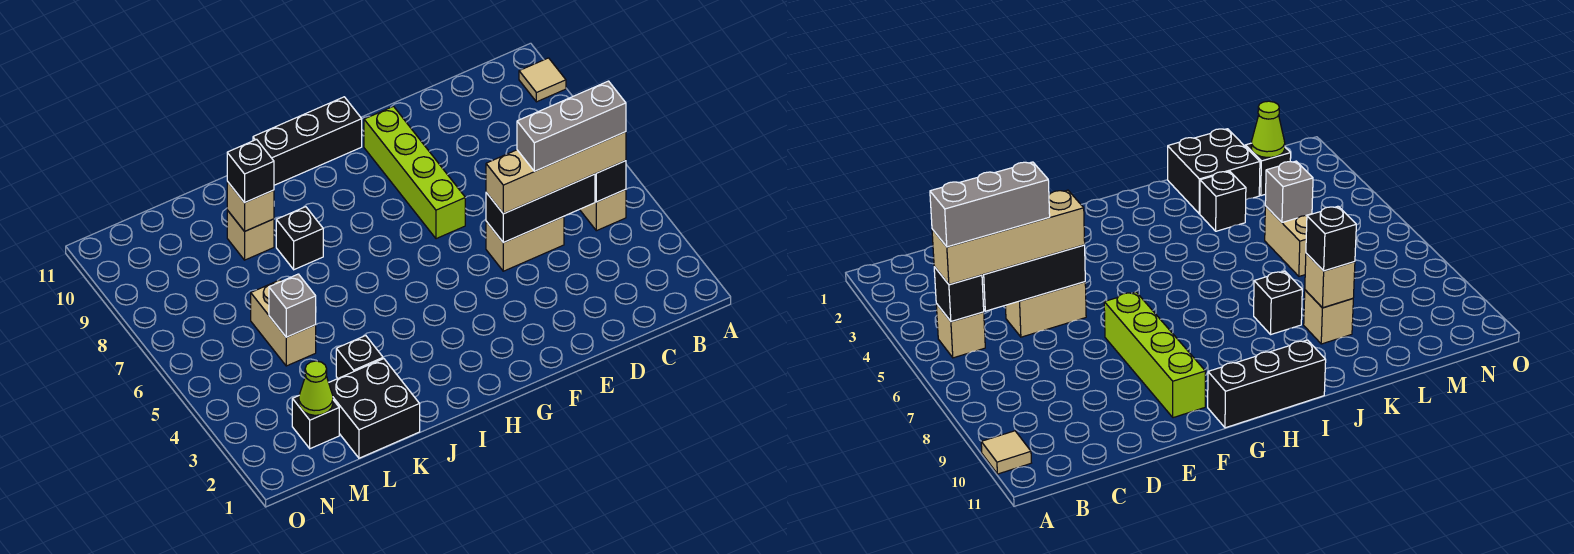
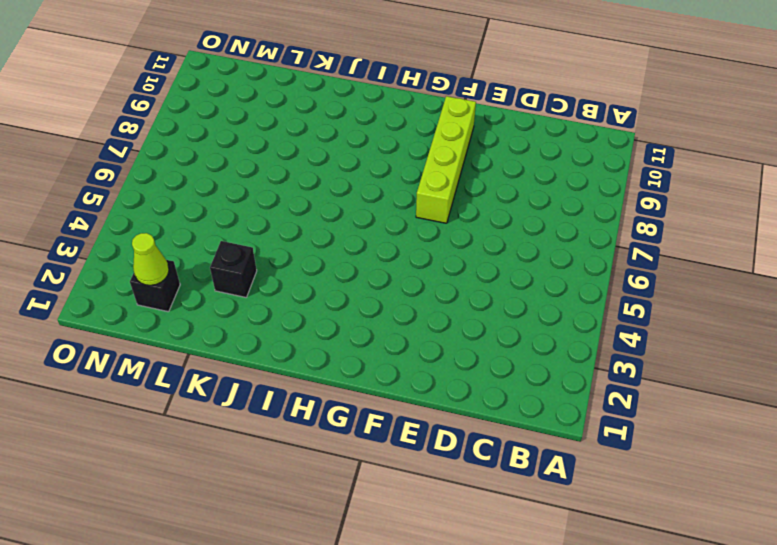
none -> tan 1x1 tile [519,58,566,102]
none -> tan 1x1 brick [580,189,626,231]
none -> tan 1x2 brick [486,217,564,271]

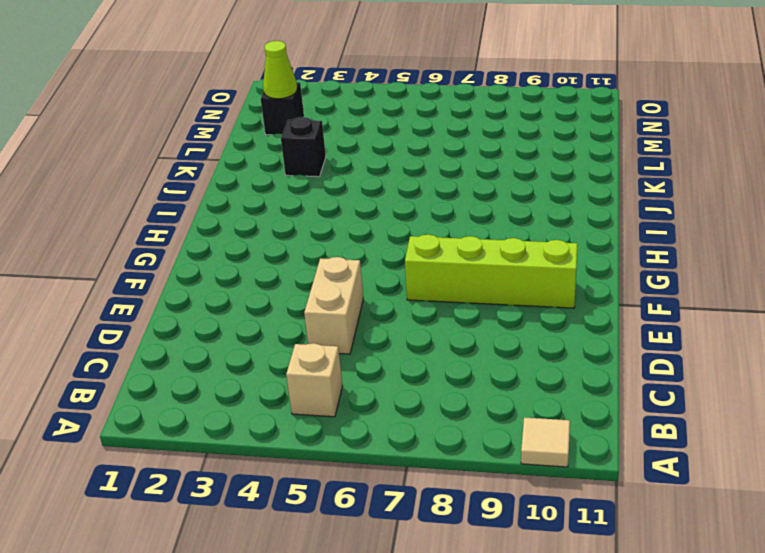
none -> black 1x3 brick [253,97,362,185]
none -> black 1x1 brick [276,207,323,270]
none -> black 2x2 brick [329,359,420,458]

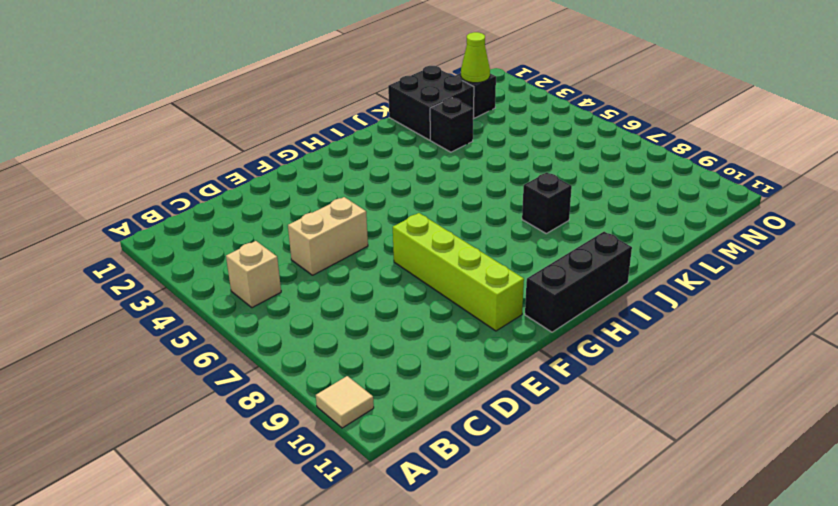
none -> tan 1x1 brick [227,210,274,260]
none -> tan 1x2 brick [251,280,316,366]
none -> black 1x1 brick [595,161,626,202]

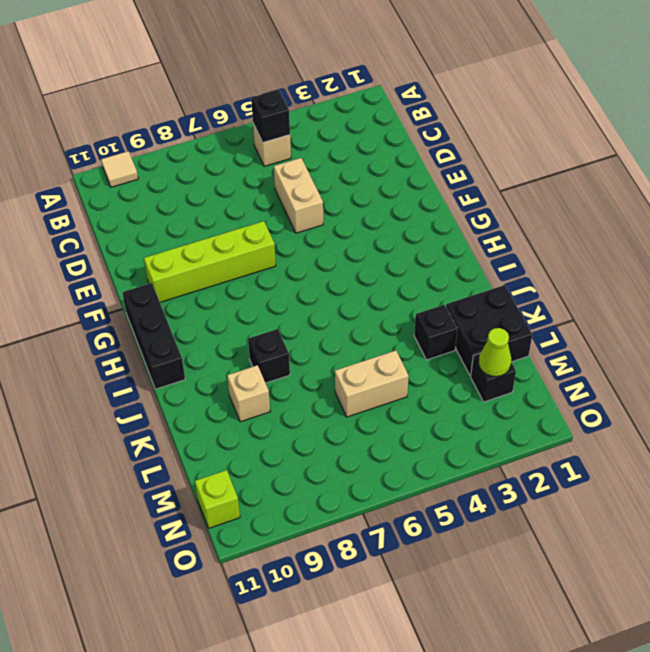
lime 1x1 brick [195,470,240,528] -> none
none -> black 1x3 brick [486,174,595,243]
none -> tan 1x1 brick [227,182,274,231]
none -> grey 1x1 brick [269,274,316,337]

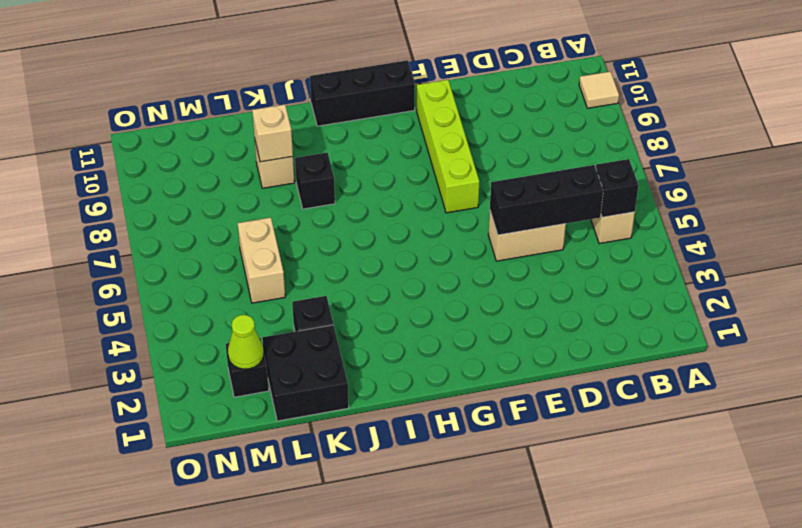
none -> grey 1x1 brick [269,274,316,337]
none -> tan 1x4 brick [486,132,626,214]
none -> black 1x1 brick [227,139,274,203]

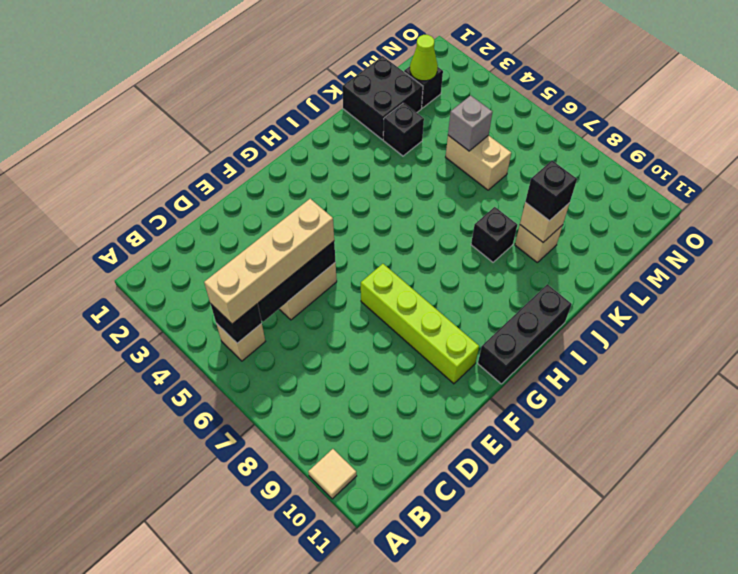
none -> grey 1x3 brick [517,81,626,171]

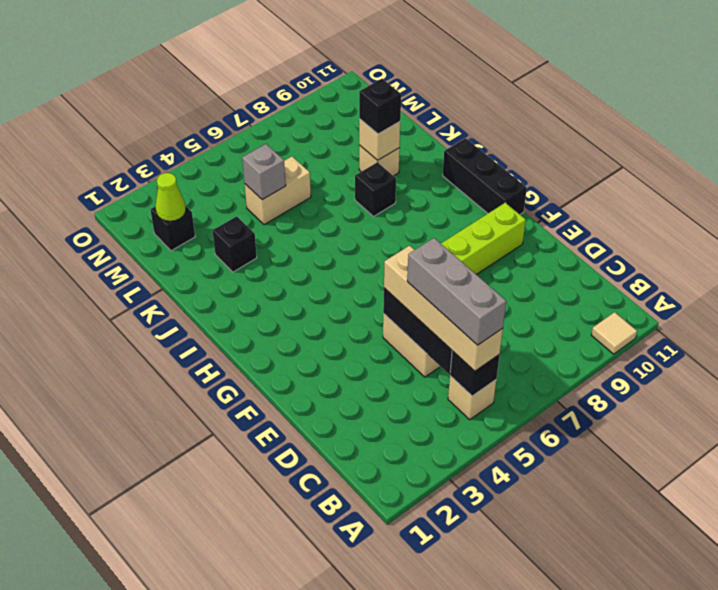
none -> black 2x2 brick [329,359,420,458]

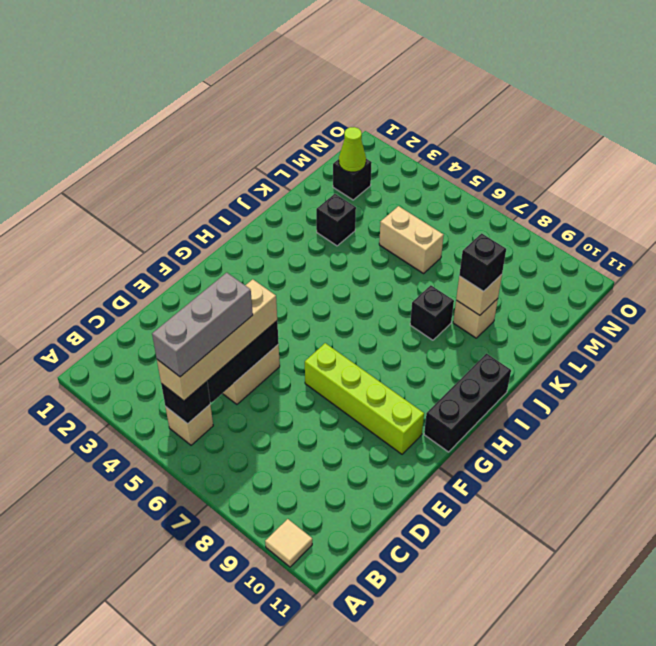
none -> black 2x2 brick [329,359,420,458]
none -> grey 1x1 brick [269,274,316,337]

